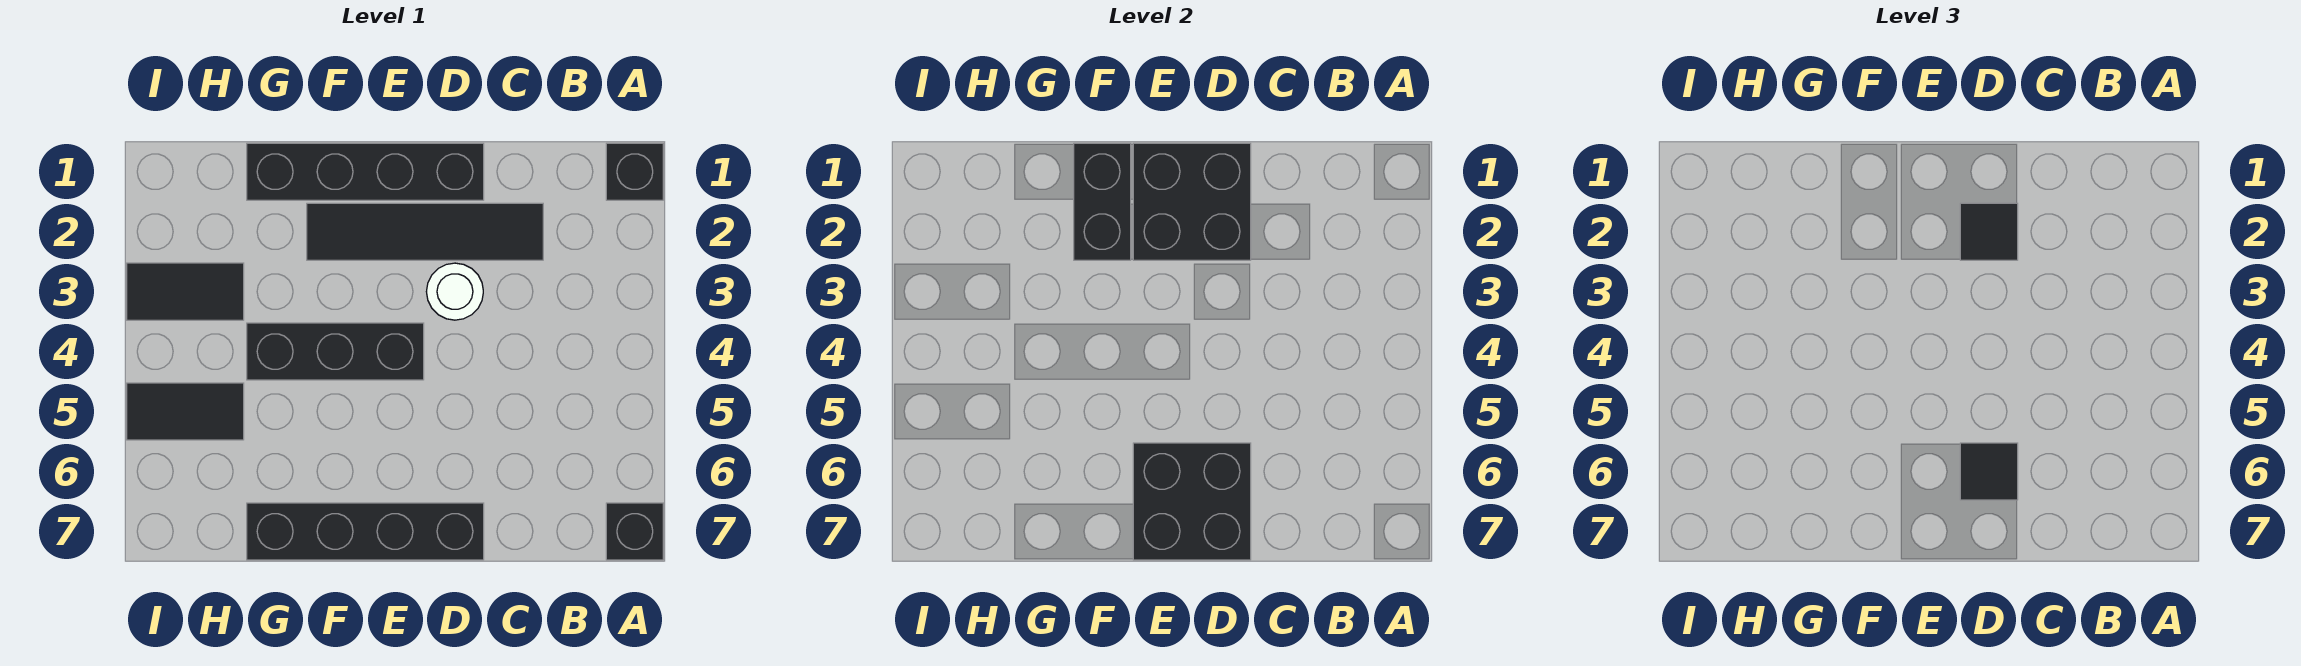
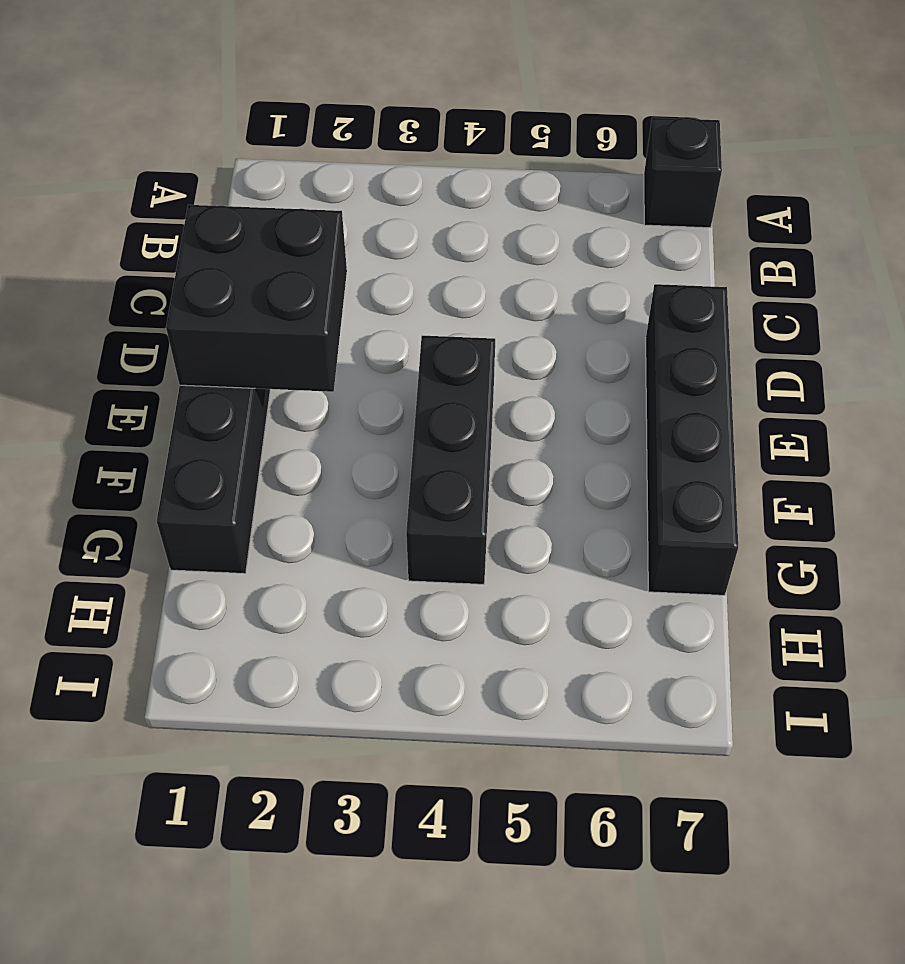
none -> black 1x1 brick [606,143,663,200]
none -> black 1x4 tile [307,203,543,260]
none -> white 1x1 round brick [426,263,483,320]

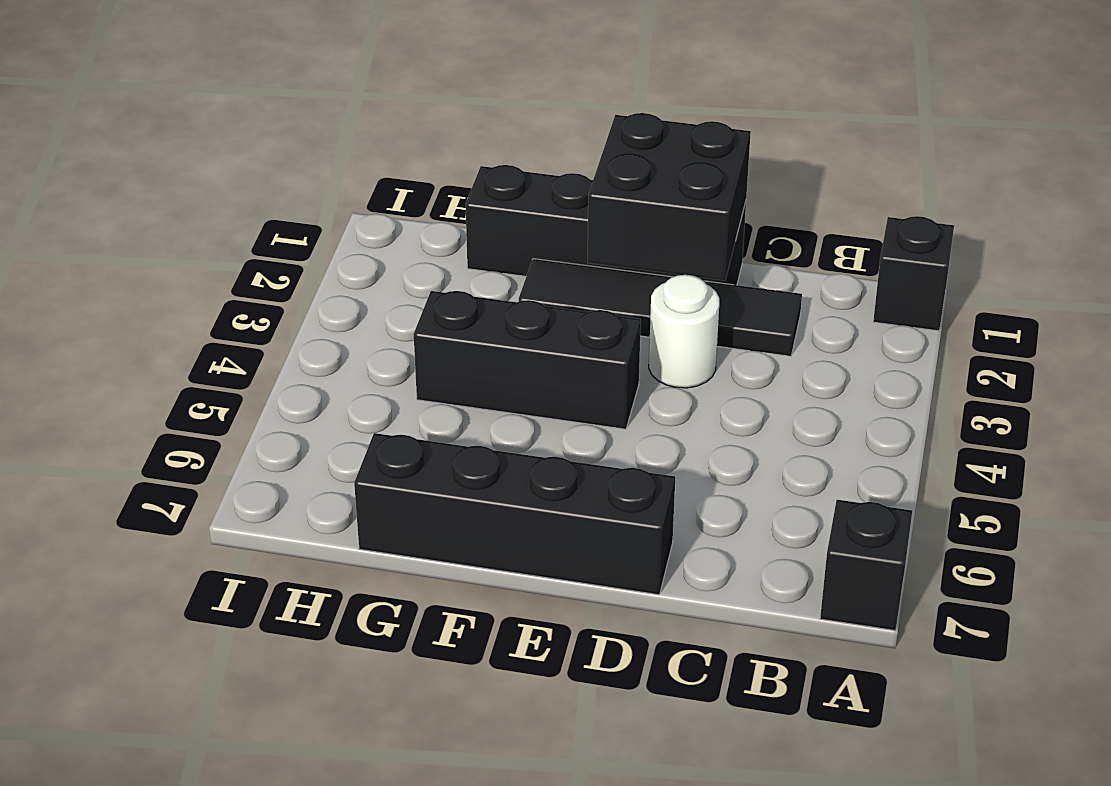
none -> black 1x2 tile [127,263,244,320]
none -> black 1x2 tile [127,383,244,440]
none -> black 2x2 brick [1133,443,1251,560]

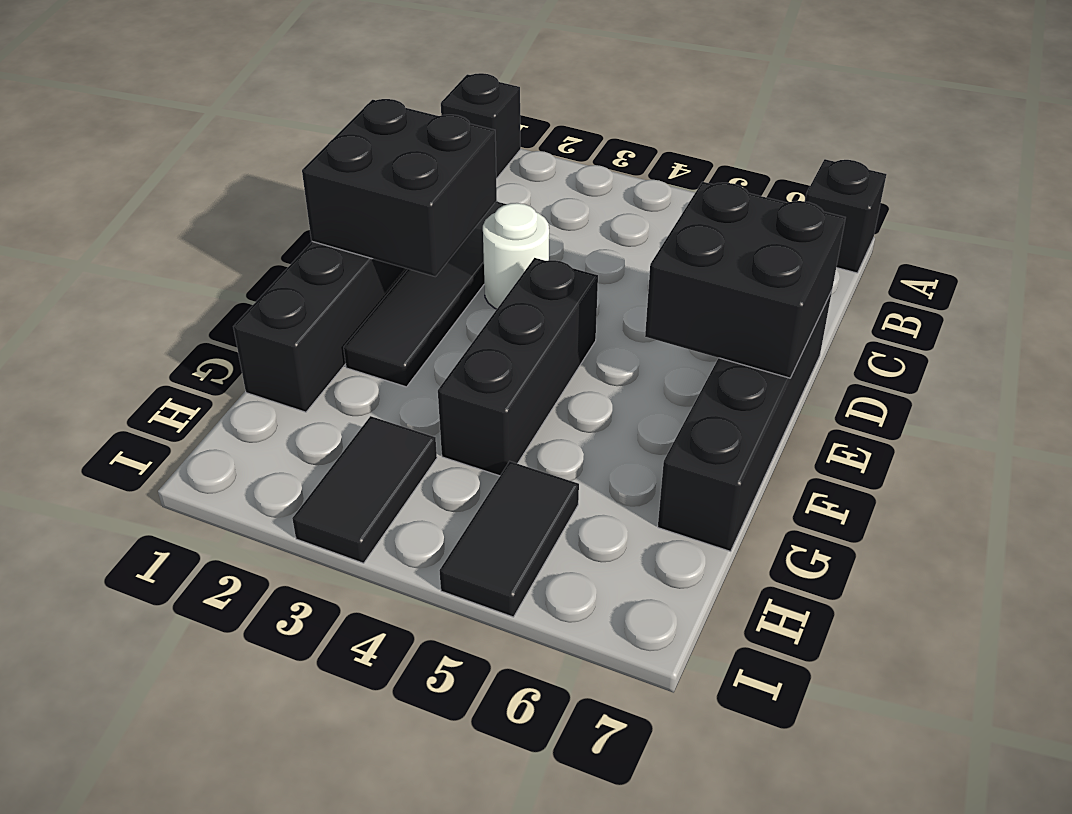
none -> black 1x2 brick [1074,143,1131,260]
none -> black 1x1 tile [1960,203,2018,260]
none -> black 1x1 tile [1960,443,2018,500]

